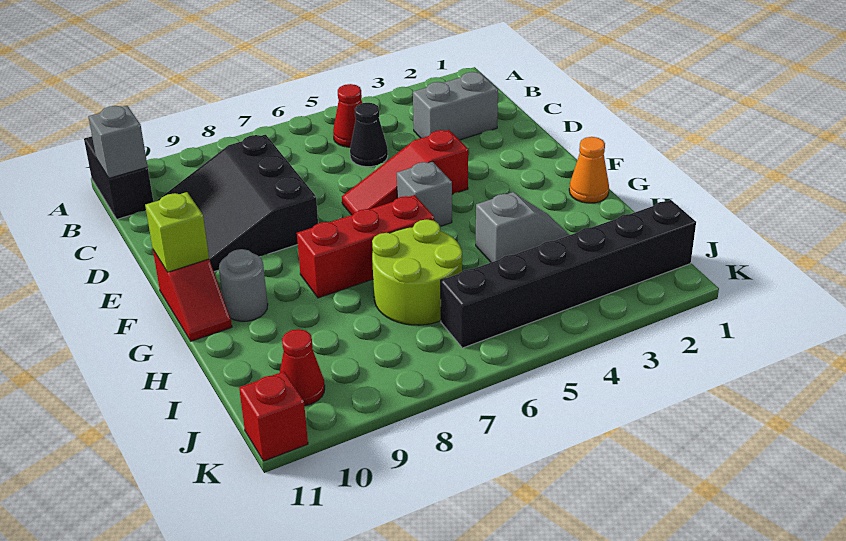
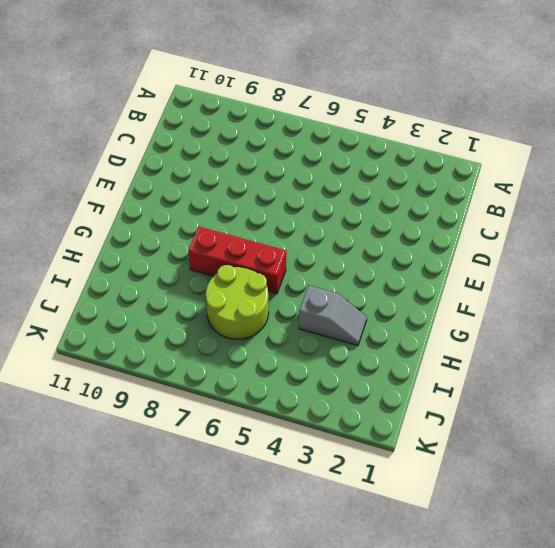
none -> black 1x2 brick [84,136,153,219]
none -> red 1x1 cone [333,84,362,147]
none -> grey 1x2 brick [413,72,498,140]

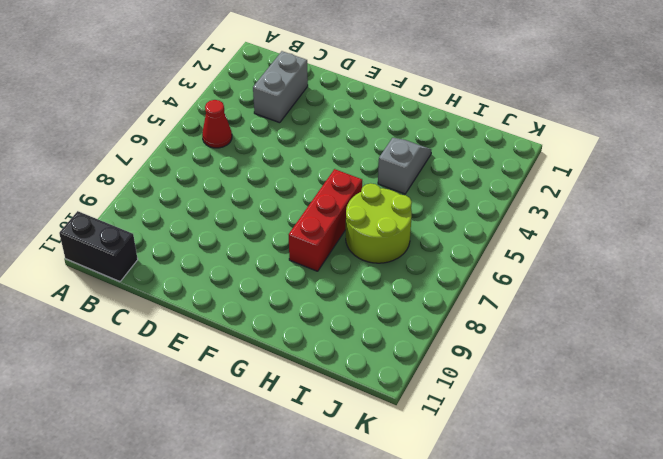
none -> black 1x1 cone [350,103,388,167]
none -> black 3x3 slope [157,135,318,272]
none -> red 1x3 slope [342,130,468,215]

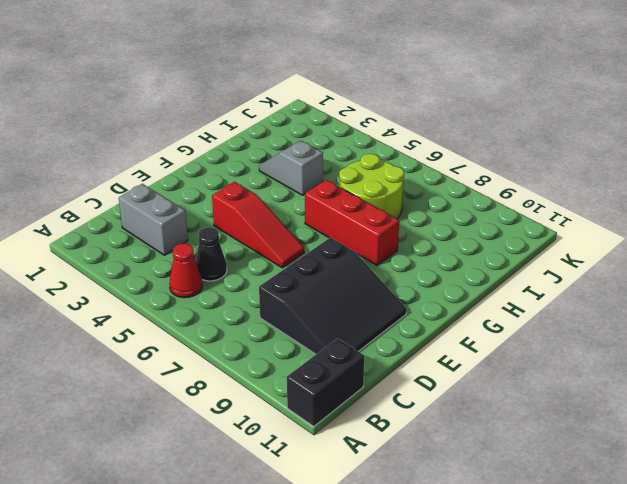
none -> grey 1x1 brick [397,161,452,226]
none -> red 1x2 slope [153,250,232,341]
none -> orange 1x1 cone [569,137,609,203]

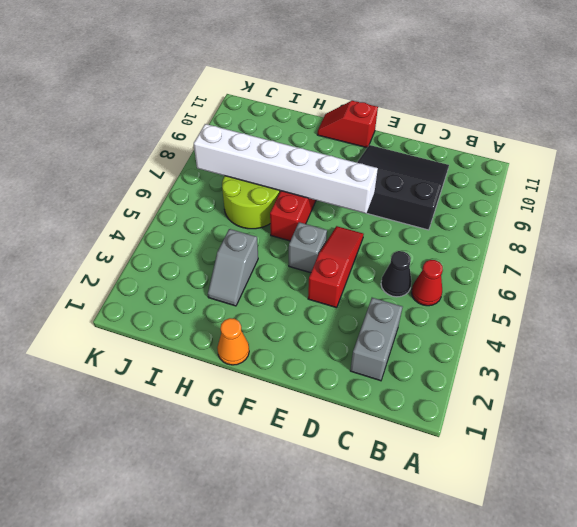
white 1x6 brick [194,124,378,214] -> none
none -> black 1x2 brick [84,136,153,219]
none -> grey 1x1 round brick [219,249,268,321]
none -> black 1x6 brick [441,200,696,348]

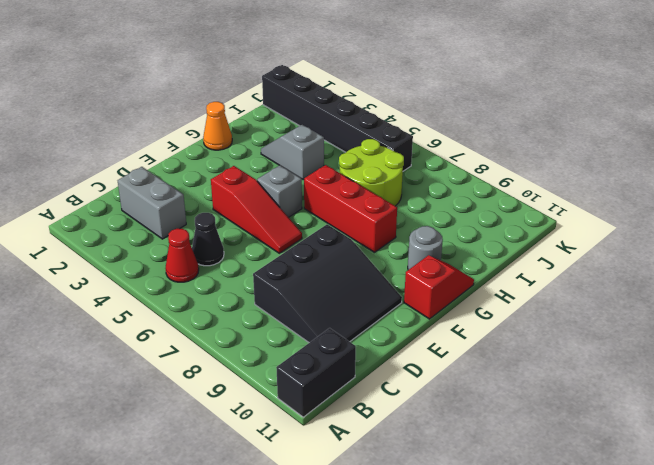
none -> red 1x1 cone [280,329,325,406]
none -> red 1x1 brick [239,371,308,461]
none -> grey 1x1 brick [88,106,148,178]

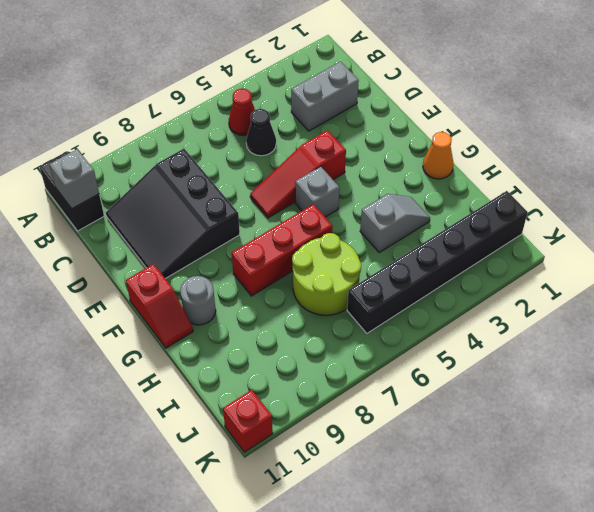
none -> red 1x1 cone [280,329,325,406]
none -> lime 1x1 brick [145,192,209,272]

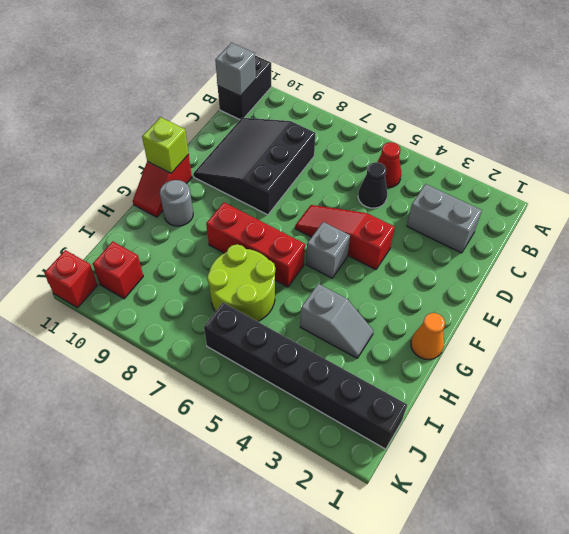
red 1x1 brick [93,242,143,299] -> red 1x1 cone [280,329,325,406]

